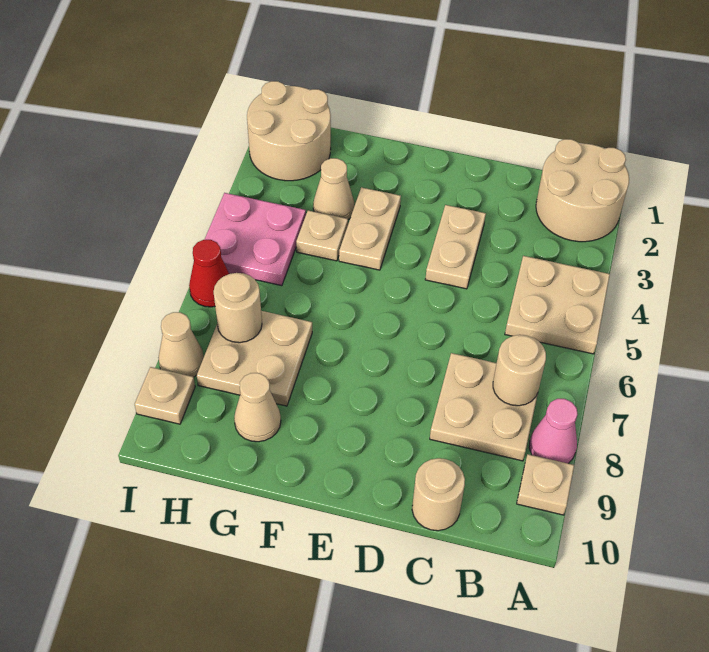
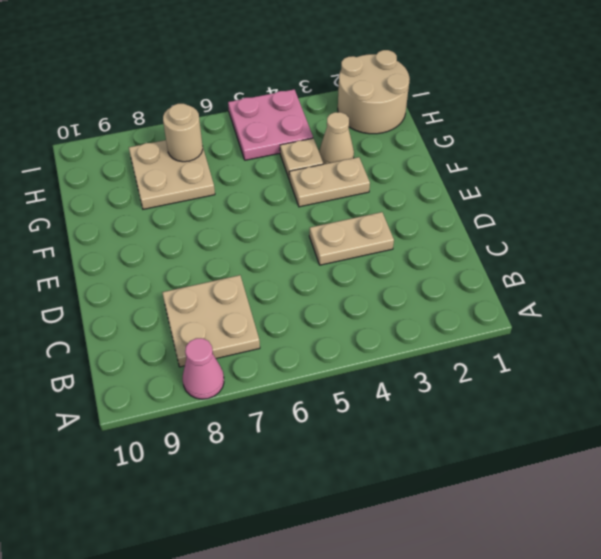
none -> tan 2x2 round brick [536,139,629,242]
none -> tan 2x2 plate [505,256,610,354]
none -> tan 1x1 plate [517,454,574,515]

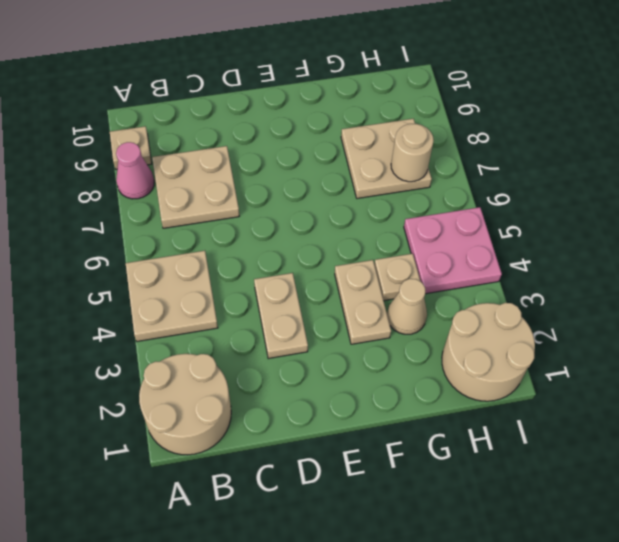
none -> tan 1x1 round brick [412,458,465,531]
none -> tan 1x1 cone [234,373,281,442]
none -> red 1x1 cone [189,240,229,307]

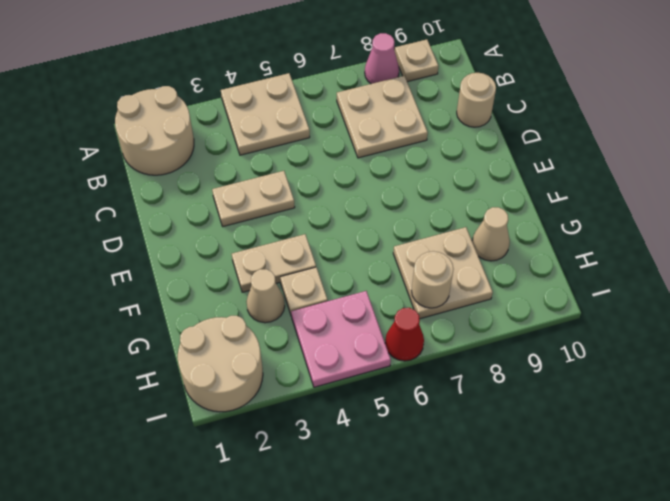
none -> tan 1x1 cone [158,312,204,377]
none -> tan 1x1 plate [135,367,195,424]
none -> tan 1x1 round brick [493,335,546,406]

